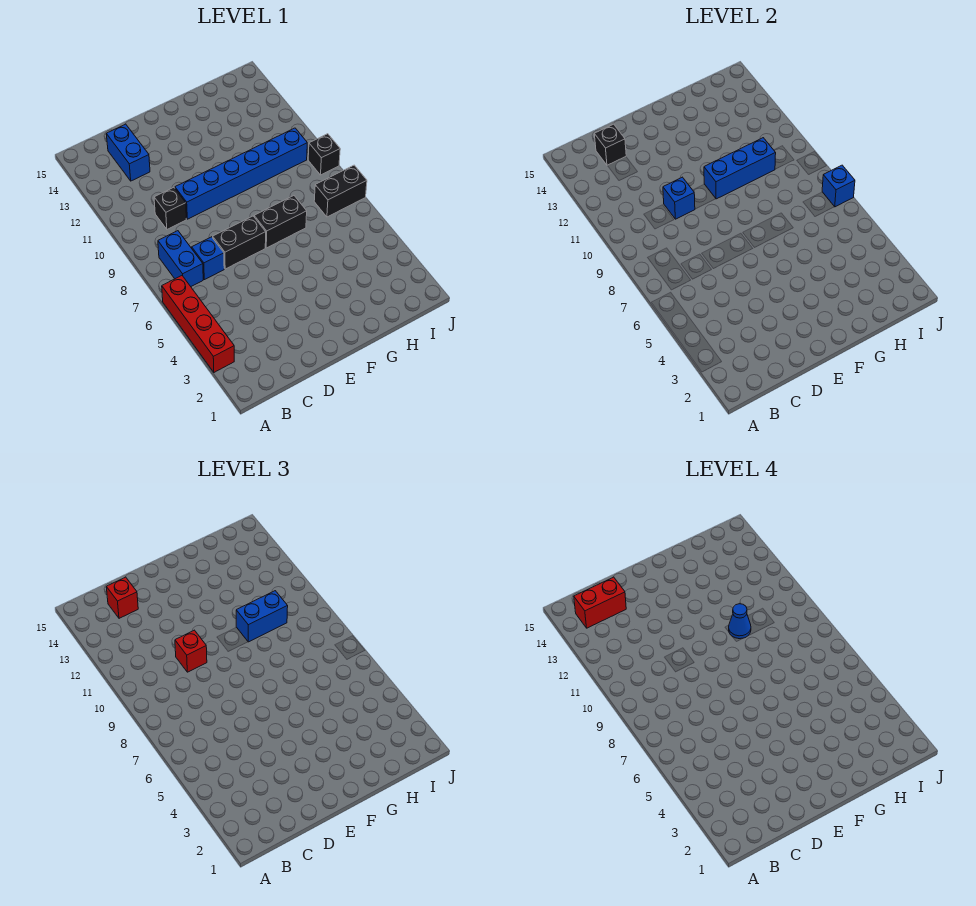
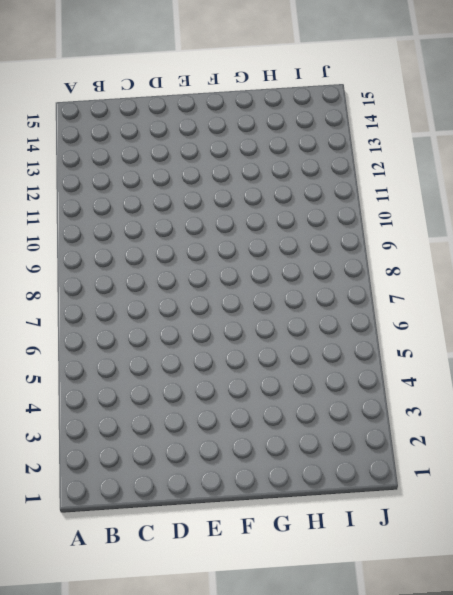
none -> red 1x4 brick [162,276,234,372]
none -> blue 1x2 brick [158,231,203,286]
none -> blue 1x1 brick [192,237,224,280]

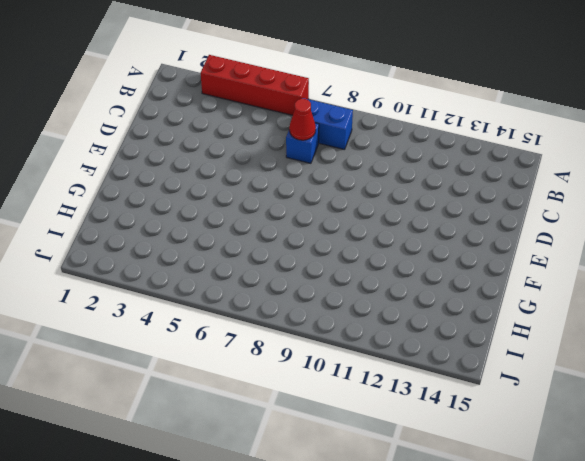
red 1x1 cone [289,99,316,140] -> none
none -> black 1x1 brick [154,187,186,229]
none -> blue 1x2 brick [106,124,150,181]
none -> black 1x2 brick [213,216,266,269]

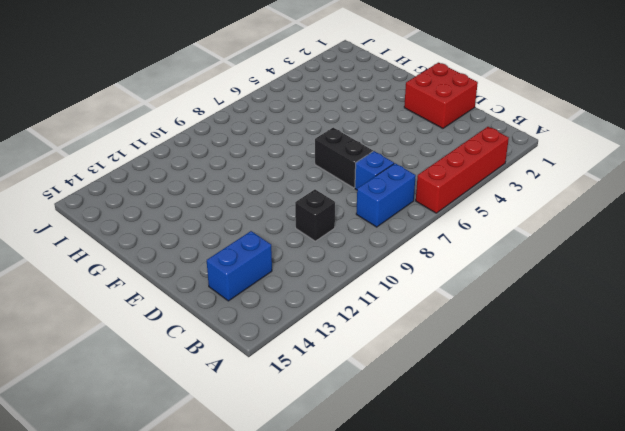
red 2x2 brick [404,63,478,128] -> none
none -> blue 1x6 brick [175,128,307,219]
none -> black 1x2 brick [254,196,307,248]
none -> black 1x2 brick [314,165,367,217]

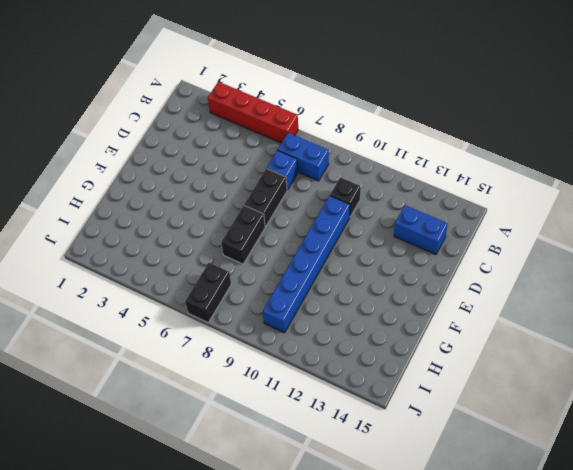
none -> black 1x1 brick [308,134,340,175]
none -> black 1x1 brick [594,124,626,165]
none -> blue 1x1 brick [663,177,695,219]

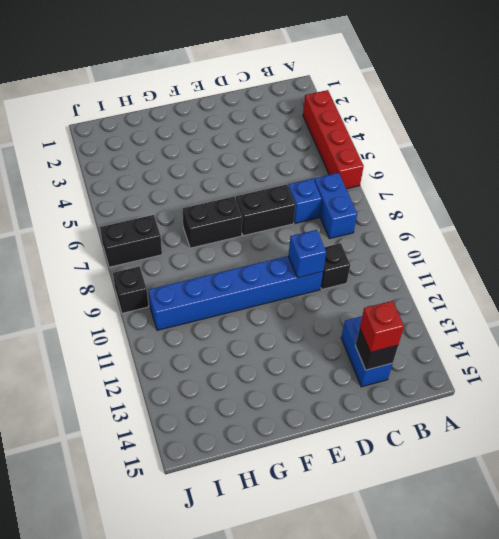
none -> blue 1x3 brick [704,138,776,199]
none -> blue 1x1 brick [822,165,855,207]
none -> red 1x1 brick [175,630,207,672]

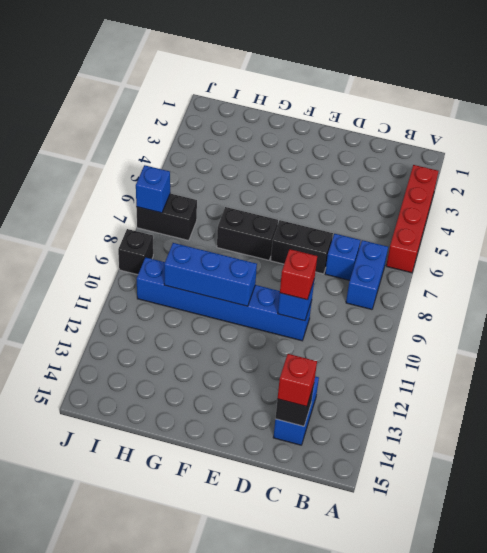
none -> black 1x1 brick [154,187,186,229]
none -> blue 1x2 brick [236,591,288,642]
none -> red 1x2 brick [574,577,626,628]

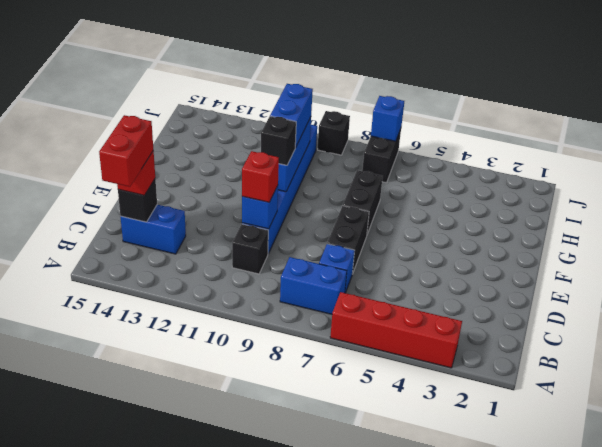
black 1x1 brick [261,116,296,165] -> none
none -> blue 1x1 cone [729,604,751,639]

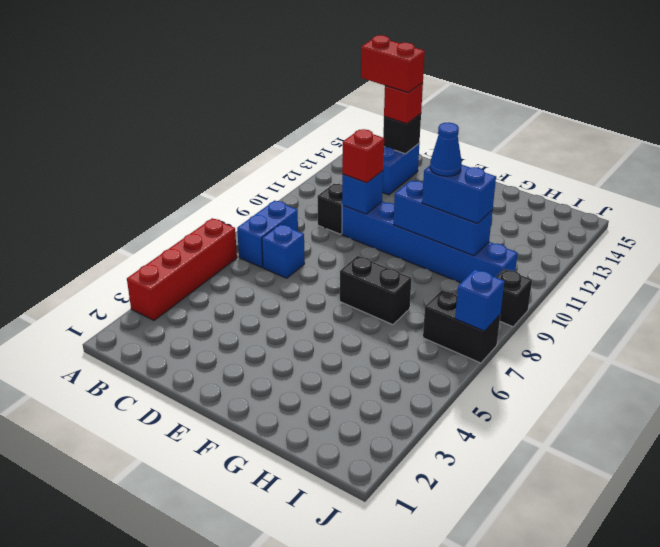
none -> black 1x2 brick [213,216,266,269]

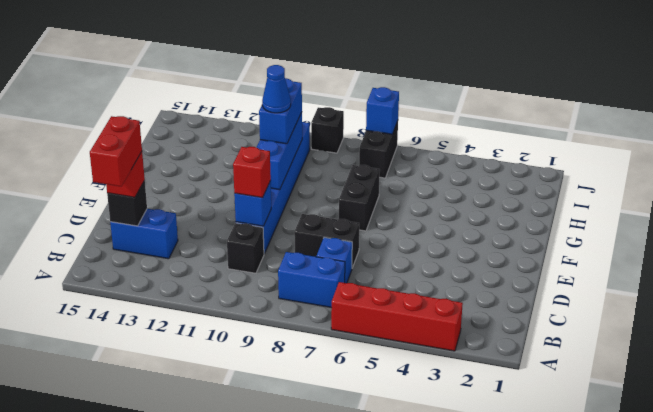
black 1x2 brick [294,214,359,268] -> black 1x2 brick turned to [213,216,266,269]

